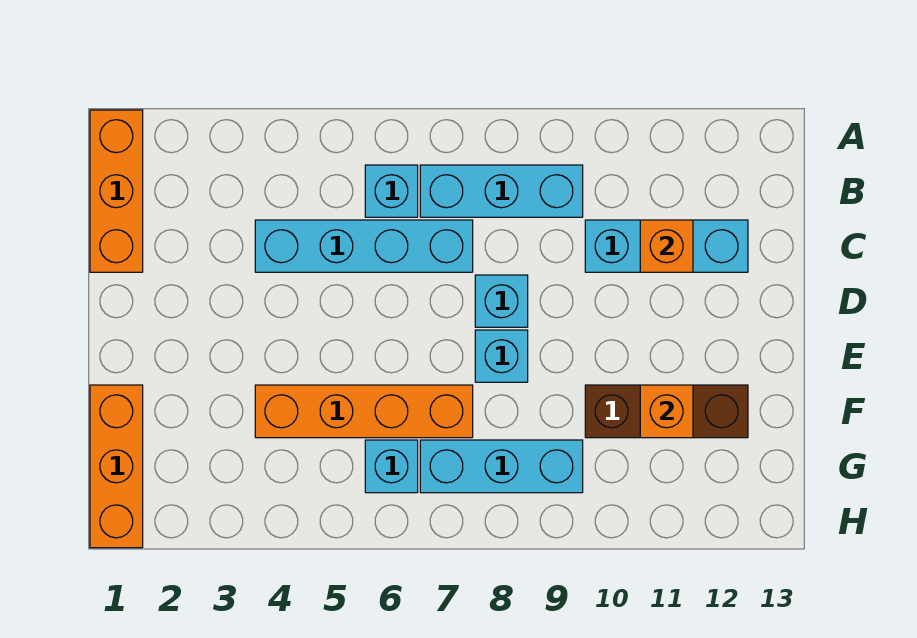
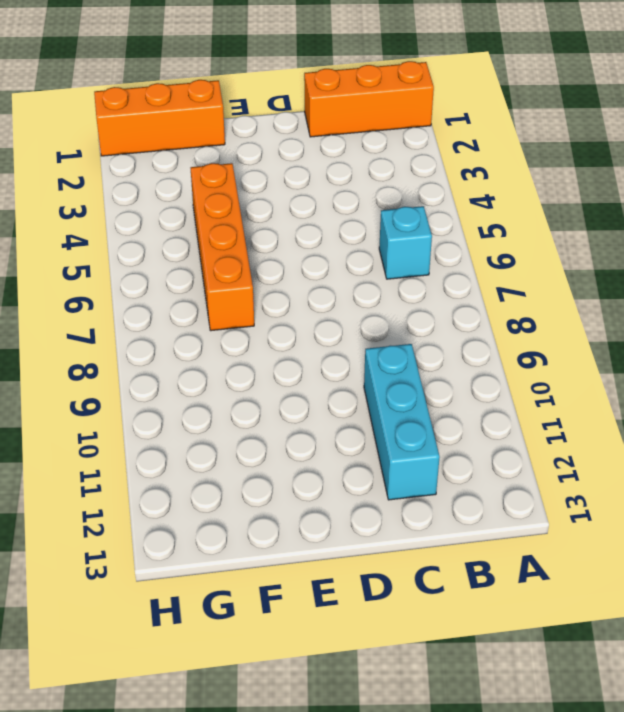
none -> cyan 1x3 brick [420,165,583,217]
none -> cyan 1x4 brick [255,220,473,272]
none -> cyan 1x1 brick [475,275,528,327]

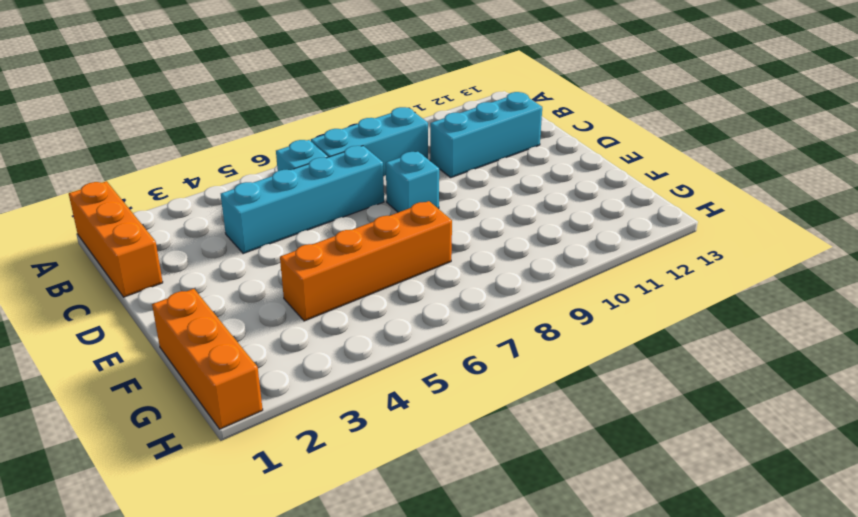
none -> cyan 1x1 brick [475,330,528,382]
none -> brown 1x3 brick [585,385,748,438]
none -> cyan 1x1 brick [365,440,418,493]

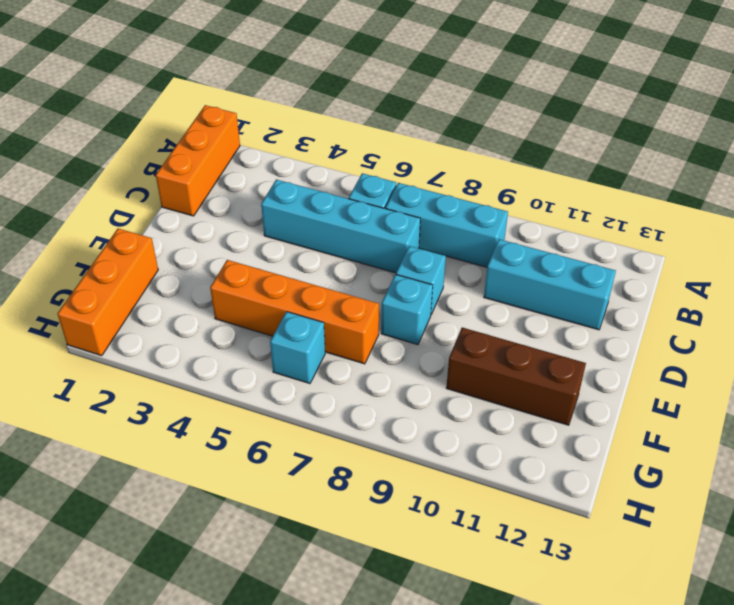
none -> cyan 1x3 brick [420,440,583,493]
none -> orange 1x1 brick [640,220,693,272]
none -> orange 1x1 brick [640,385,693,438]

